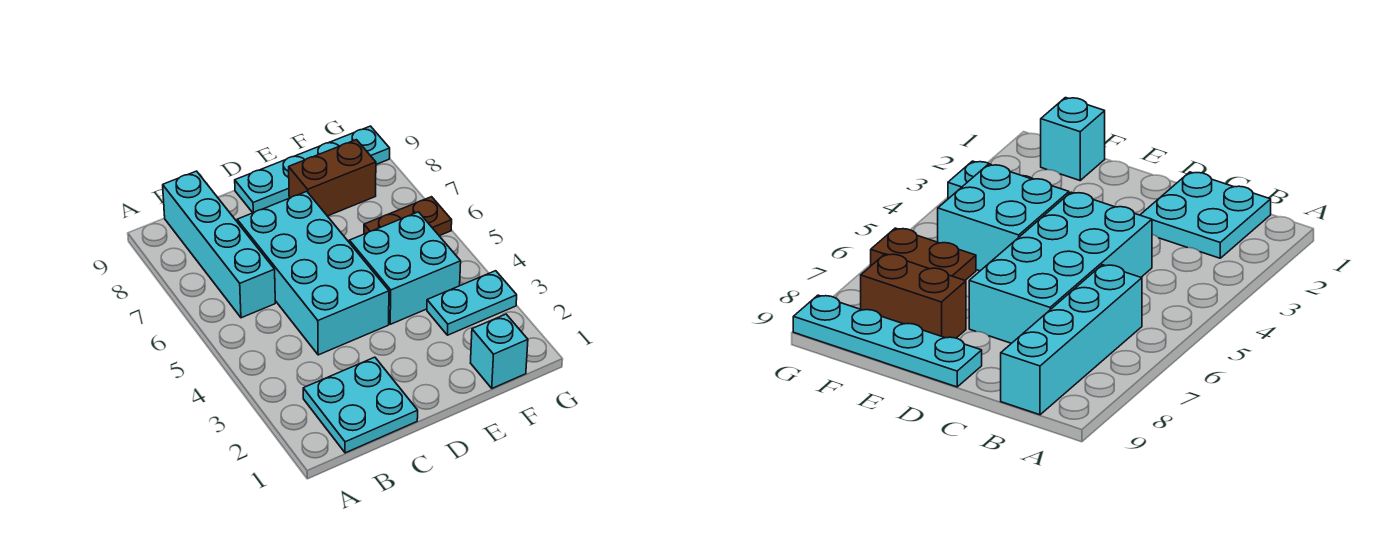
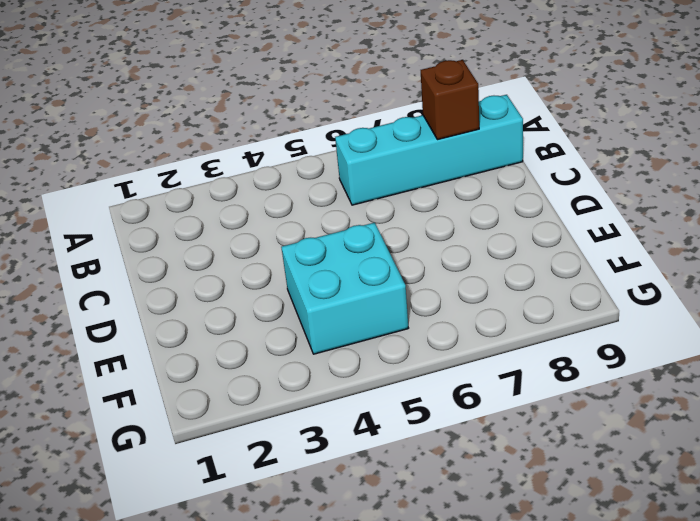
brown 1x1 brick [421,60,479,140] -> none
none -> cyan 2x2 plate [303,357,418,453]
none -> cyan 2x4 brick [237,191,389,355]

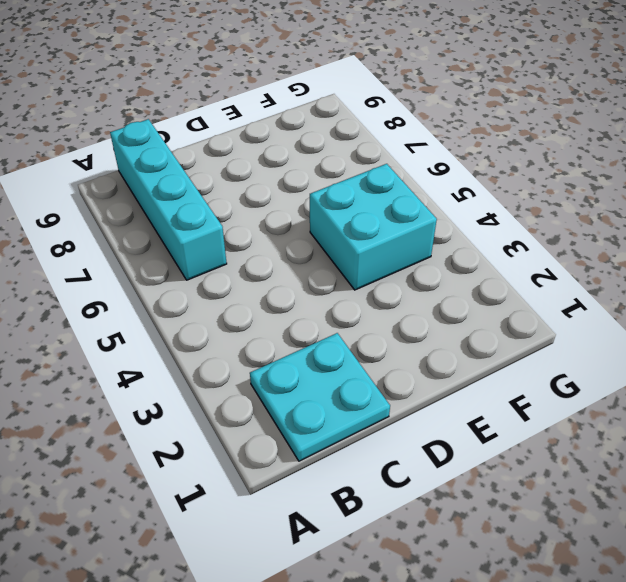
none -> cyan 2x4 brick [237,191,389,355]
none -> cyan 1x4 plate [235,126,390,213]

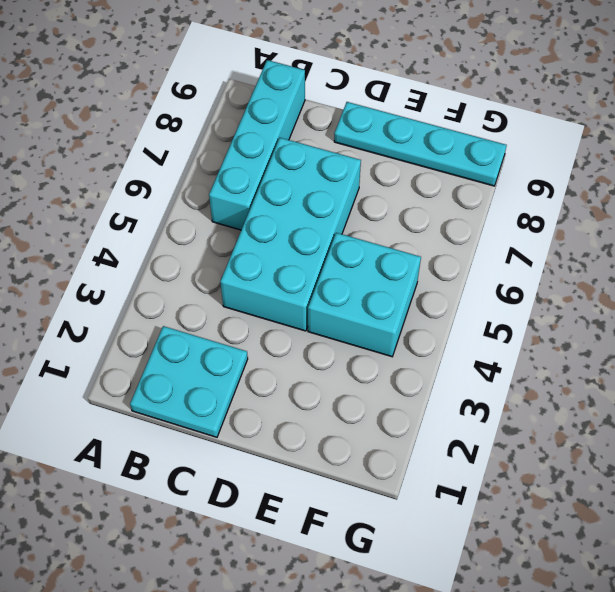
none -> brown 1x2 brick [289,140,376,216]
none -> cyan 1x1 brick [471,314,528,388]

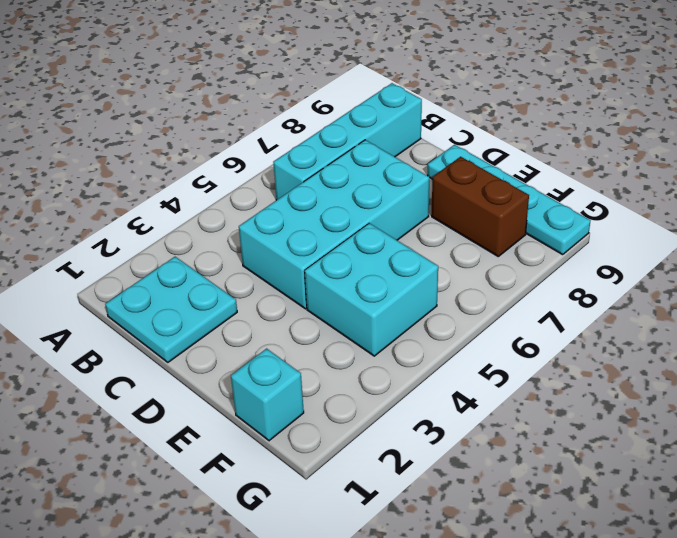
none -> cyan 1x2 plate [427,271,517,335]
none -> brown 1x2 plate [364,197,452,236]

